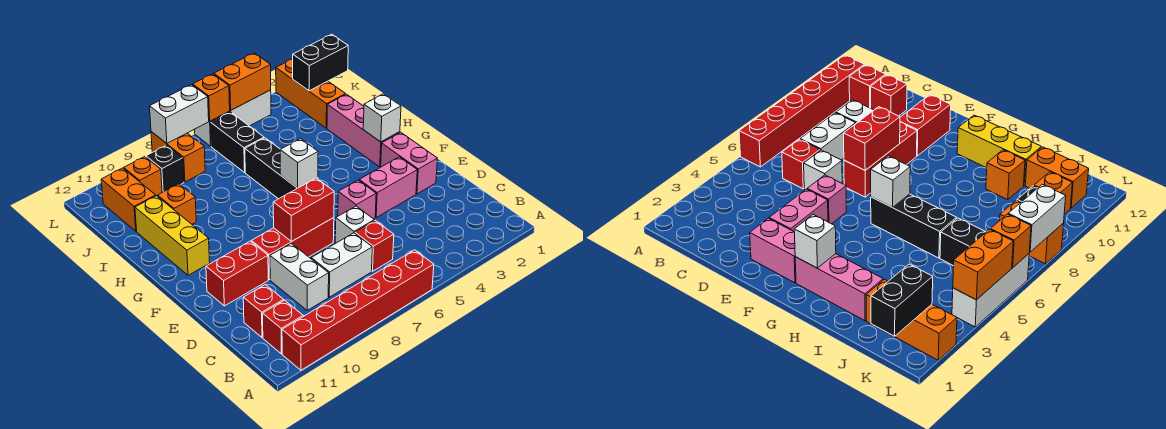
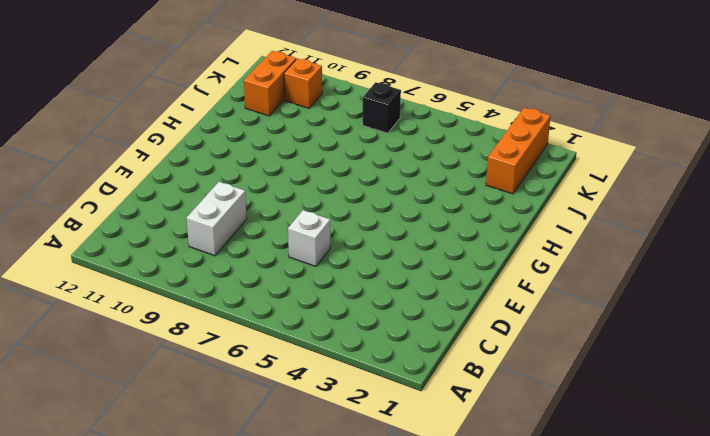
black 1x1 brick [363,82,401,133] -> black 1x1 brick moved to [146,145,184,192]
none -> red 1x6 brick [282,250,434,370]
none -> red 1x1 brick [263,300,303,354]
none -> red 1x1 brick [355,220,394,271]
none -> white 1x2 brick [311,233,372,297]

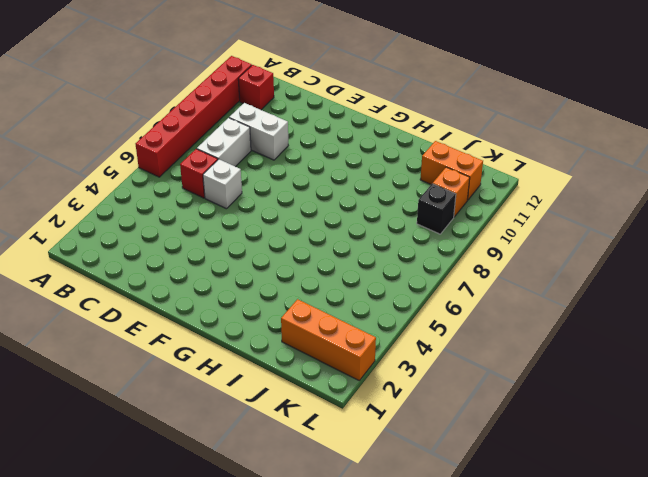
none -> red 1x1 brick [243,285,284,337]
none -> pink 1x2 brick [381,132,438,194]
none -> pink 1x2 brick [359,157,417,217]
none -> pink 1x1 brick [338,180,376,219]

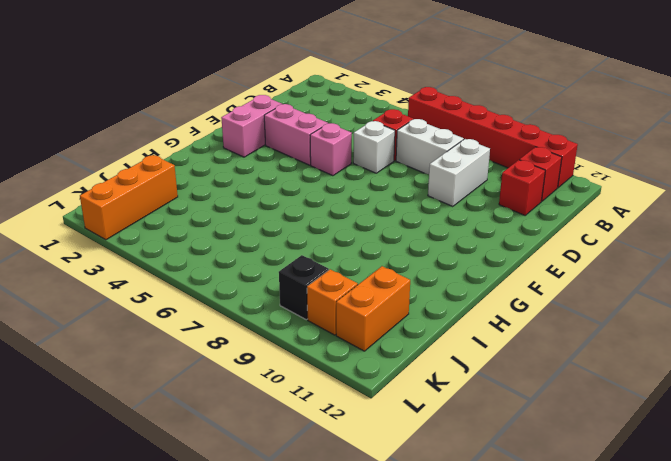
none -> red 1x3 brick [251,218,334,280]
none -> red 1x2 brick [206,241,268,306]
none -> pink 1x3 brick [327,94,400,167]
none -> black 1x3 brick [245,138,318,199]

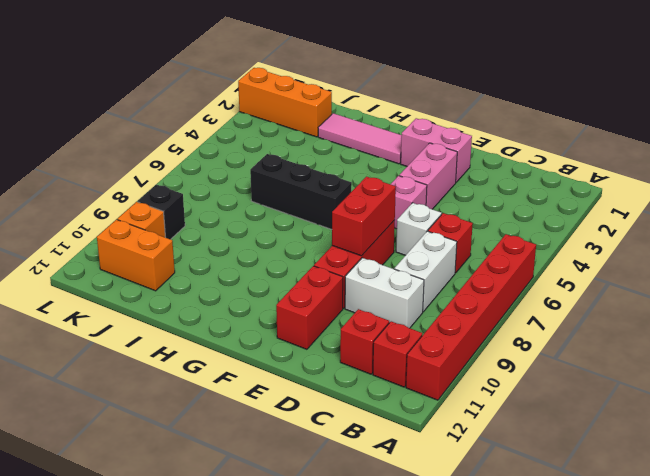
pink 1x3 tile [318,113,402,164] -> pink 1x3 brick [327,94,400,167]
none -> yellow 1x3 brick [135,196,210,275]
none -> orange 1x1 brick [158,184,196,224]
none -> black 1x2 brick [211,112,264,172]
none -> orange 1x2 brick [151,132,205,182]

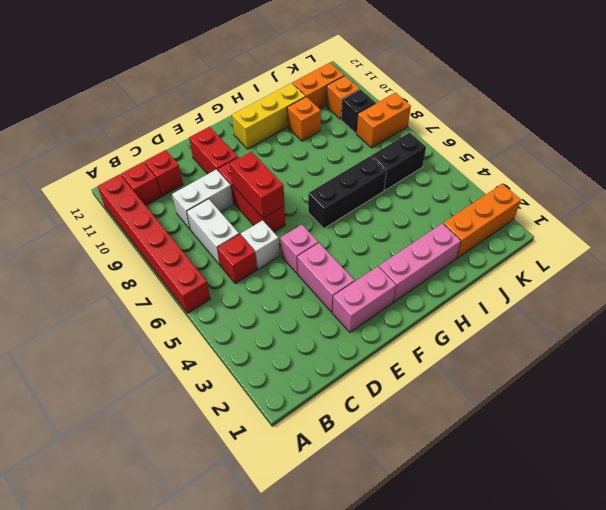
none -> white 1x3 brick [195,90,271,146]
none -> white 1x1 brick [363,94,401,142]
none -> white 1x1 brick [280,139,318,188]
none -> black 1x2 brick [293,34,348,91]

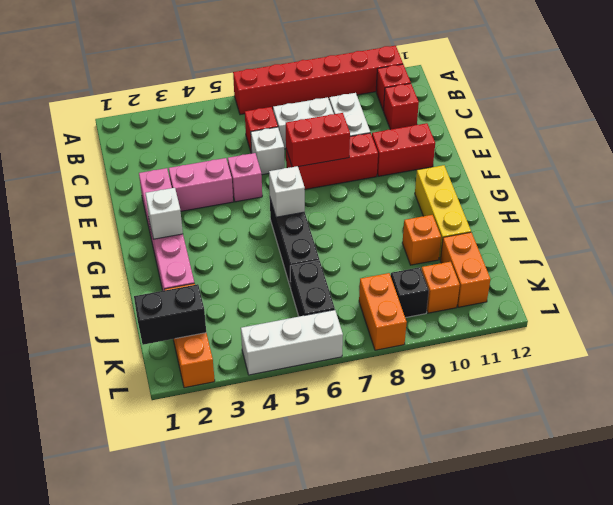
none -> orange 1x2 brick [214,53,271,110]
none -> orange 1x1 brick [193,74,230,121]
none -> white 1x2 brick [150,85,209,143]

